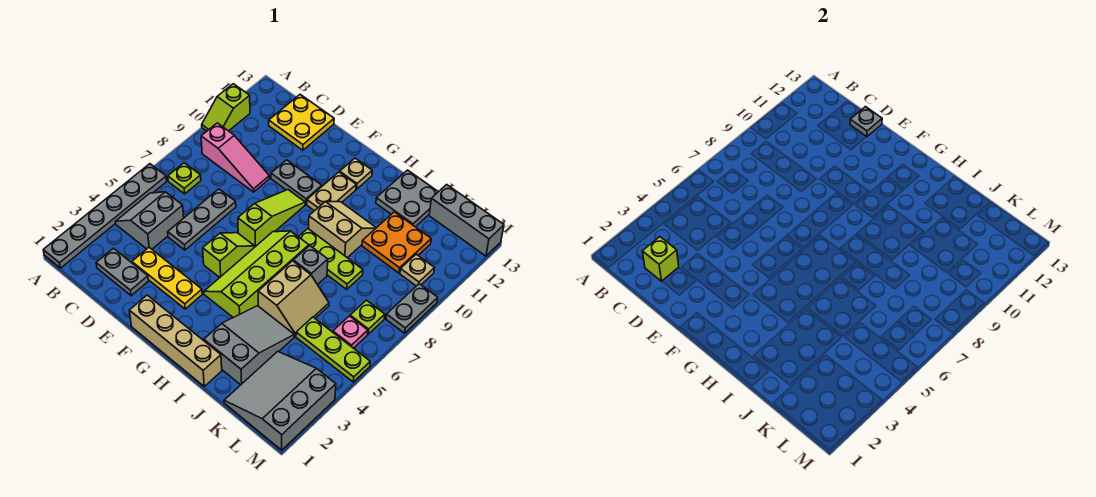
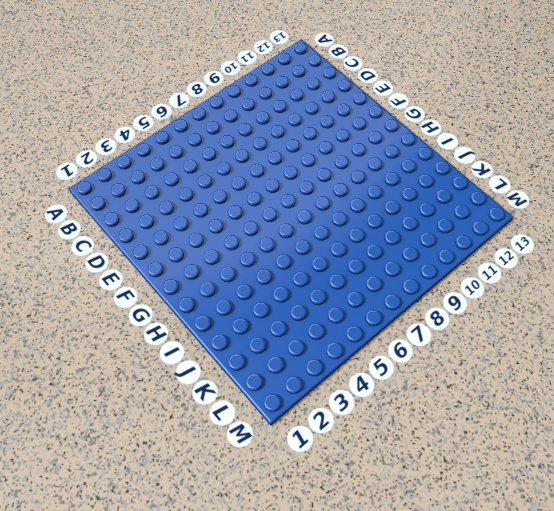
none -> grey 1x6 plate [43,164,167,268]
none -> lime 1x2 slope [202,84,250,131]
none -> grey 2x2 slope [115,192,184,249]
none -> lime 1x1 plate [168,163,201,194]

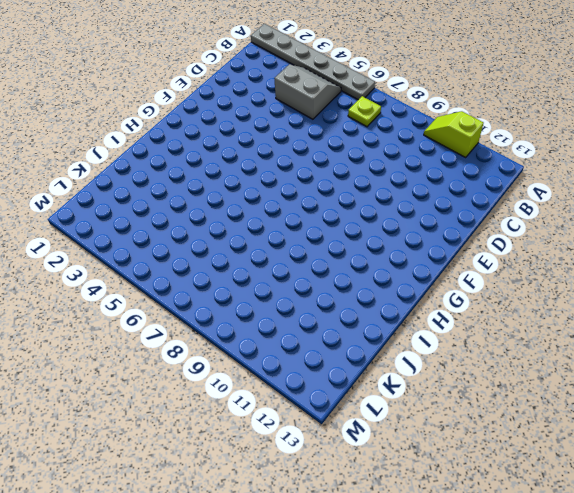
none -> pink 1x3 slope [201,123,269,192]
none -> grey 1x2 plate [96,248,148,296]
none -> yellow 2x2 plate [269,94,334,150]
none -> yellow 1x3 plate [132,248,202,309]

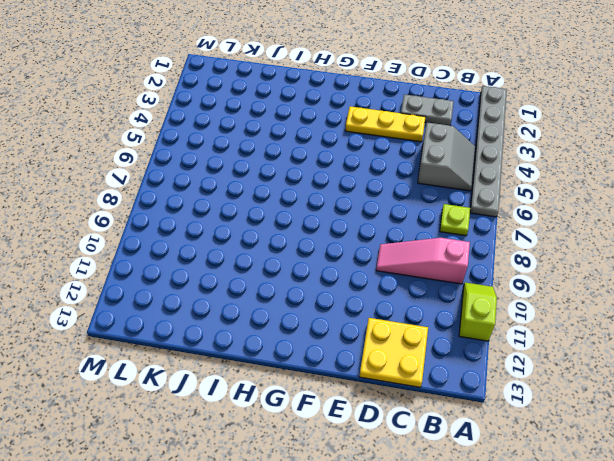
none -> grey 1x3 plate [168,189,236,250]
none -> grey 1x2 plate [271,160,322,204]
none -> tan 1x4 brick [129,295,222,386]
none -> lime 1x2 slope [203,233,255,277]

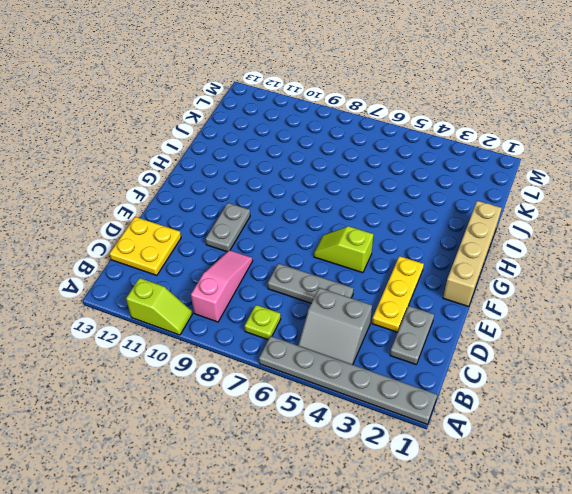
none -> lime 1x3 slope [238,190,305,247]
none -> lime 2x4 slope [204,231,309,318]
none -> tan 1x2 plate [307,172,356,211]
none -> tan 1x1 plate [340,158,372,189]

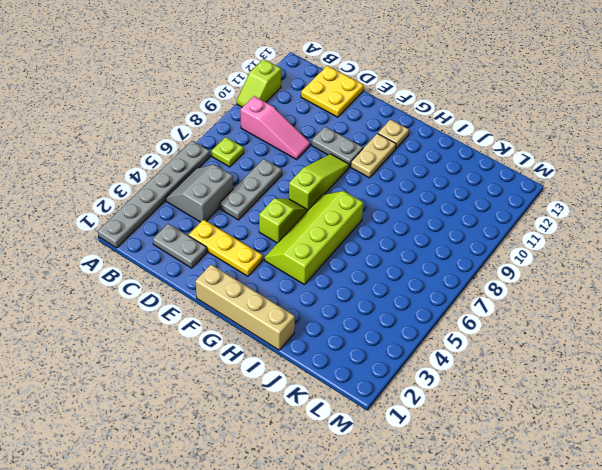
none -> lime 1x3 plate [298,229,363,289]
none -> tan 2x2 slope [309,201,376,258]
none -> grey 2x3 slope [204,306,294,385]
none -> tan 2x2 slope [258,261,329,336]

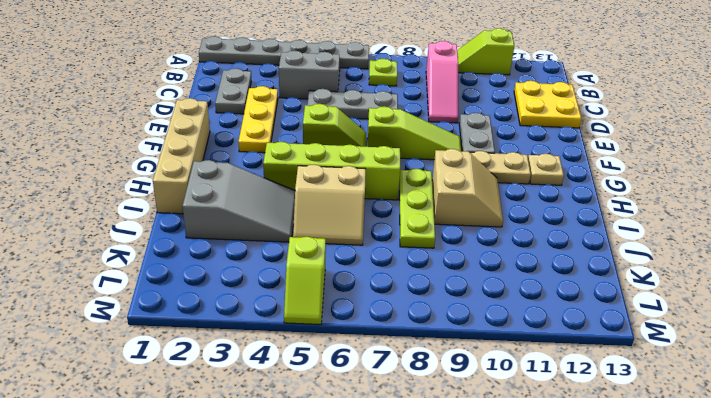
lime 1x2 slope [284,237,326,325] -> lime 1x3 plate [296,317,370,382]
none -> grey 1x1 brick [293,246,328,285]
none -> grey 2x2 plate [376,170,438,227]
none -> orange 2x2 plate [362,212,431,273]
none -> grey 3x3 slope [224,351,336,450]

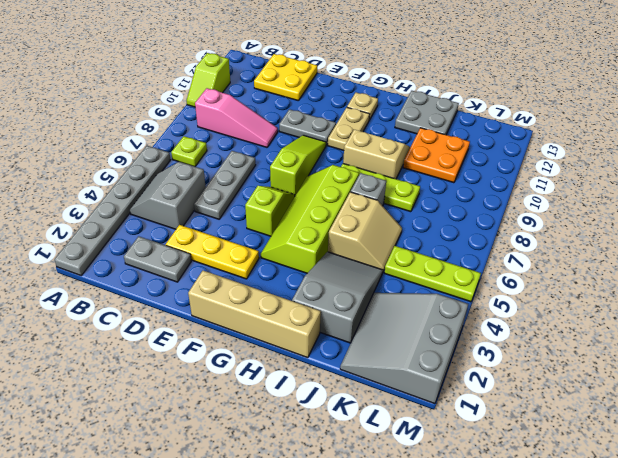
none -> grey 1x3 brick [429,185,504,256]
none -> pink 1x1 plate [333,316,368,348]
none -> lime 1x1 plate [350,300,385,334]
none -> tan 1x1 plate [400,254,434,286]

